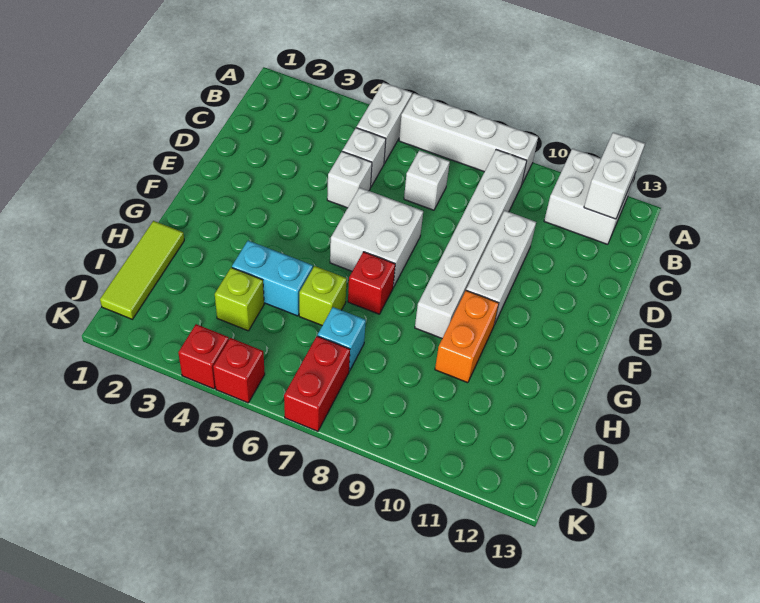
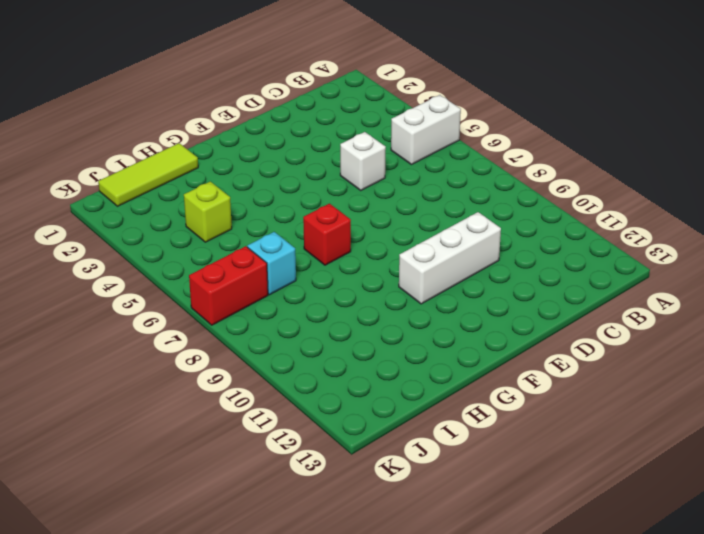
none -> white 1x4 brick [399,93,538,184]
none -> white 2x2 brick [544,149,635,244]
none -> white 1x6 brick [415,150,527,338]

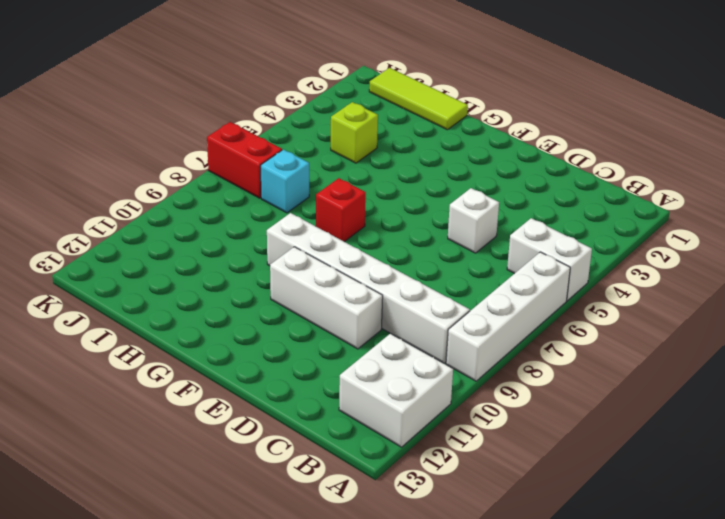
none -> white 1x1 brick [342,128,386,187]
none -> white 1x1 brick [404,150,450,210]
none -> white 2x2 brick [330,188,423,287]

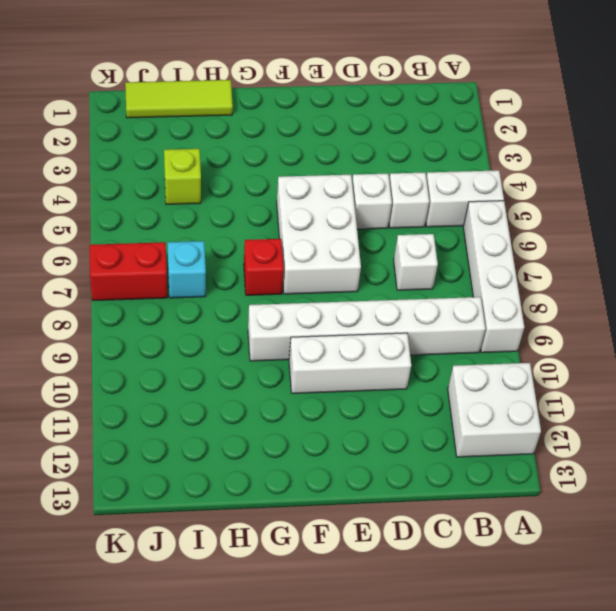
white 2x3 brick [277,175,361,294] -> white 2x2 brick [330,188,423,287]
none -> orange 1x2 brick [435,291,499,383]
none -> cyan 1x2 brick [232,241,313,316]
none -> lime 1x1 brick [299,266,347,325]

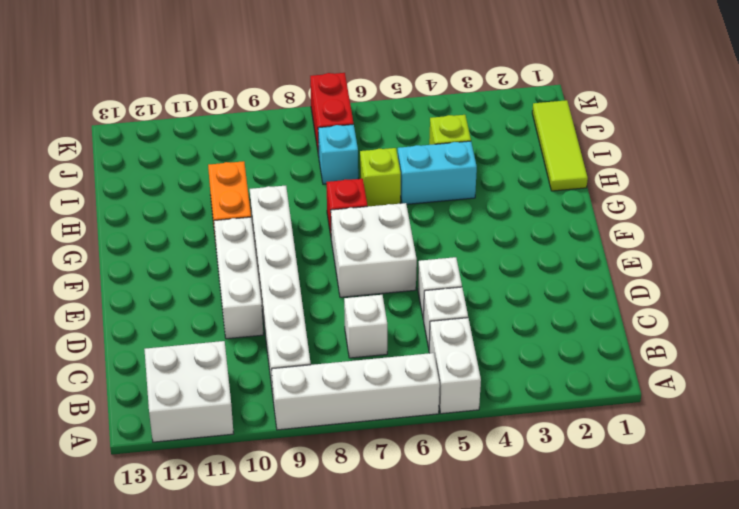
none -> red 1x1 brick [178,324,229,389]
none -> red 1x1 brick [213,338,265,403]
none -> white 1x2 brick [584,132,645,219]

